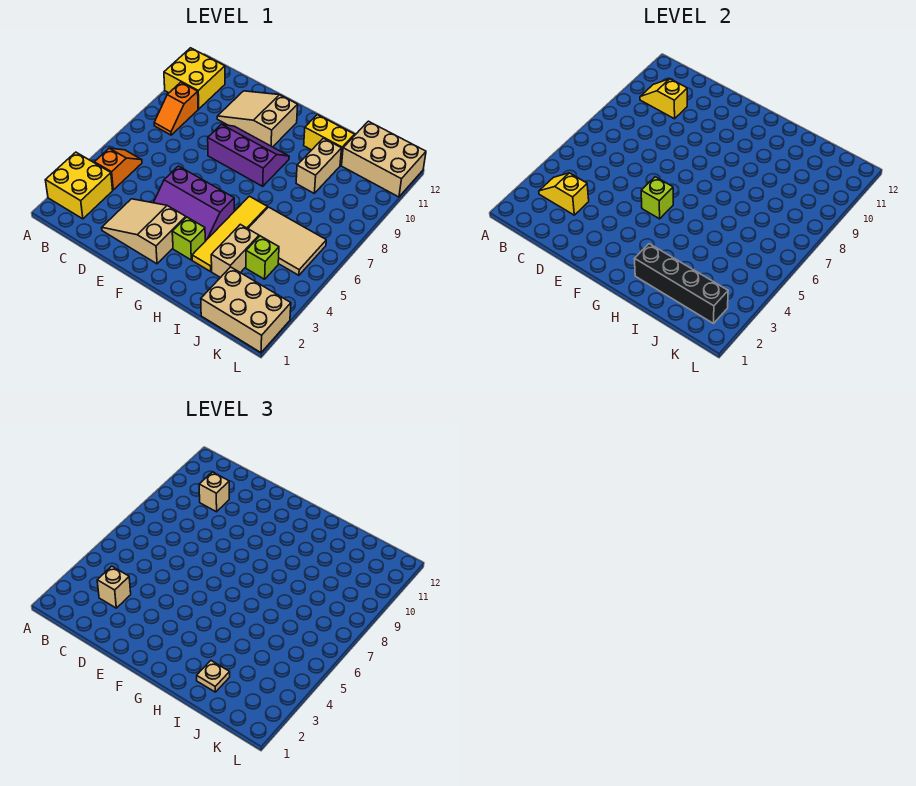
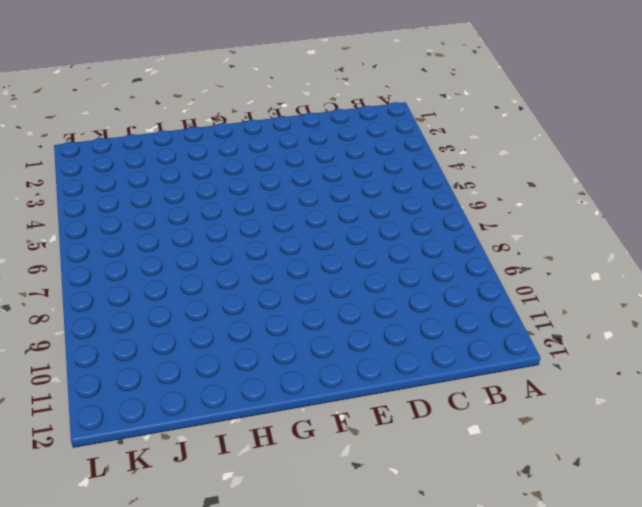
none -> yellow 2x2 brick [45,152,113,219]
none -> yellow 2x2 brick [164,48,225,109]
none -> orange 1x2 slope [94,148,142,190]

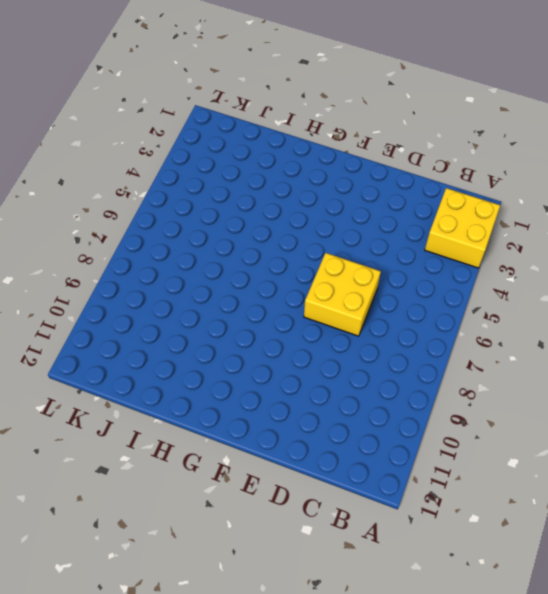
yellow 2x2 brick [304,253,381,336] -> yellow 2x2 brick moved to [164,48,225,109]
none -> orange 1x2 slope [94,148,142,190]
none -> orange 1x2 slope [154,82,198,135]
none -> tan 2x3 slope [102,199,186,264]

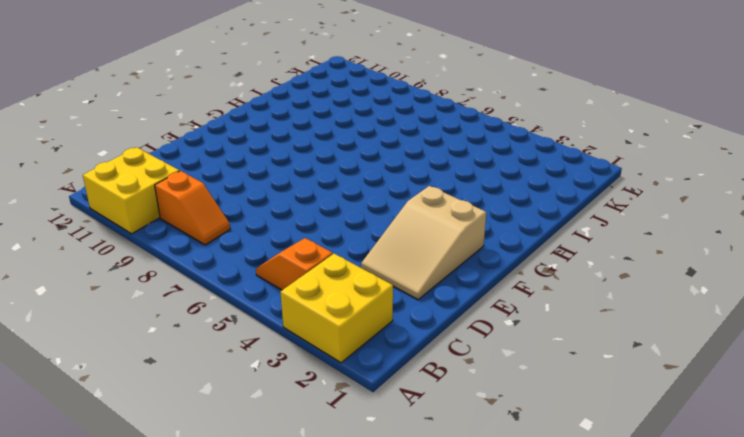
none -> tan 2x3 slope [217,91,298,147]
none -> purple 2x3 slope [153,166,234,241]
none -> purple 2x3 slope [208,124,289,186]

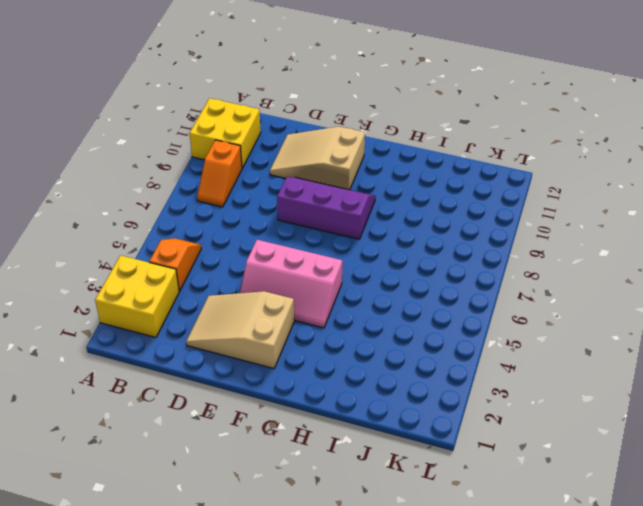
pink 2x3 slope [240,240,342,328] -> purple 2x3 slope [153,166,234,241]
none -> lime 1x1 brick [172,217,205,260]
none -> yellow 1x4 tile [192,196,267,271]
none -> yellow 1x2 brick [304,115,355,165]

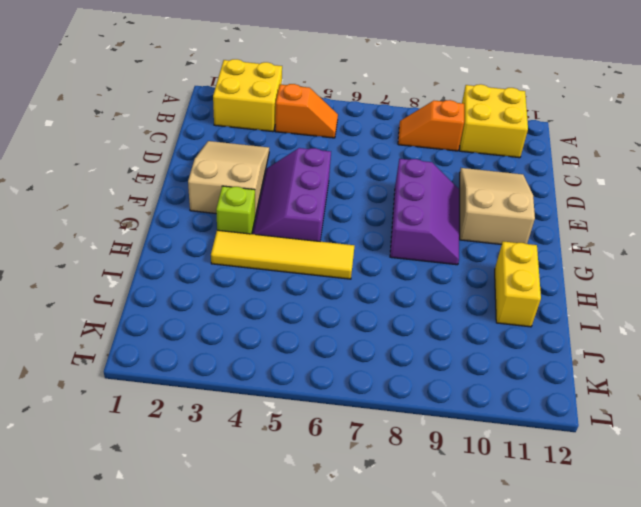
none -> tan 1x2 brick [211,224,259,278]
none -> tan 2x3 tile [248,207,326,275]
none -> tan 1x2 brick [296,138,342,193]

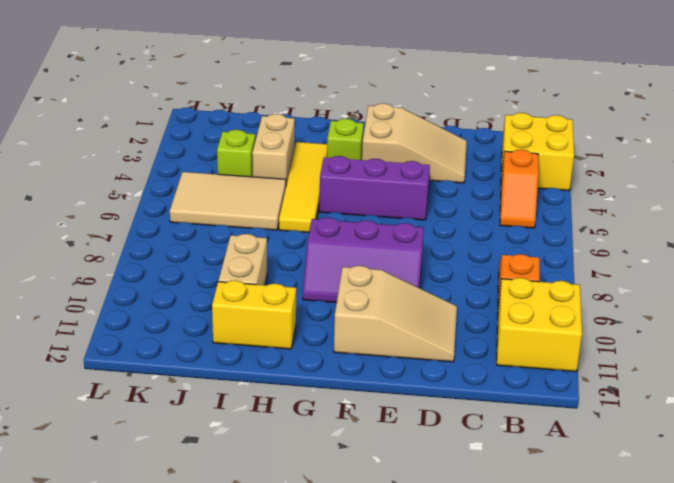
none -> tan 2x3 brick [201,267,291,353]
none -> tan 2x3 brick [342,121,426,197]
none -> yellow 1x2 slope [539,173,589,215]

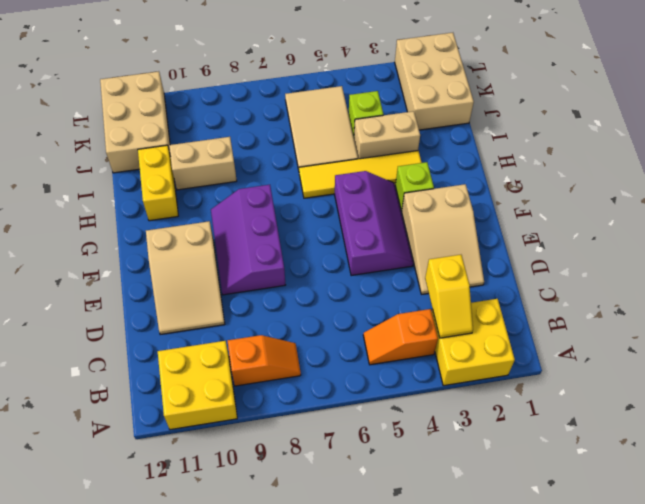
none -> yellow 1x2 slope [640,79,687,119]
none -> lime 1x1 brick [641,177,673,219]
none -> black 1x4 brick [635,244,728,323]

